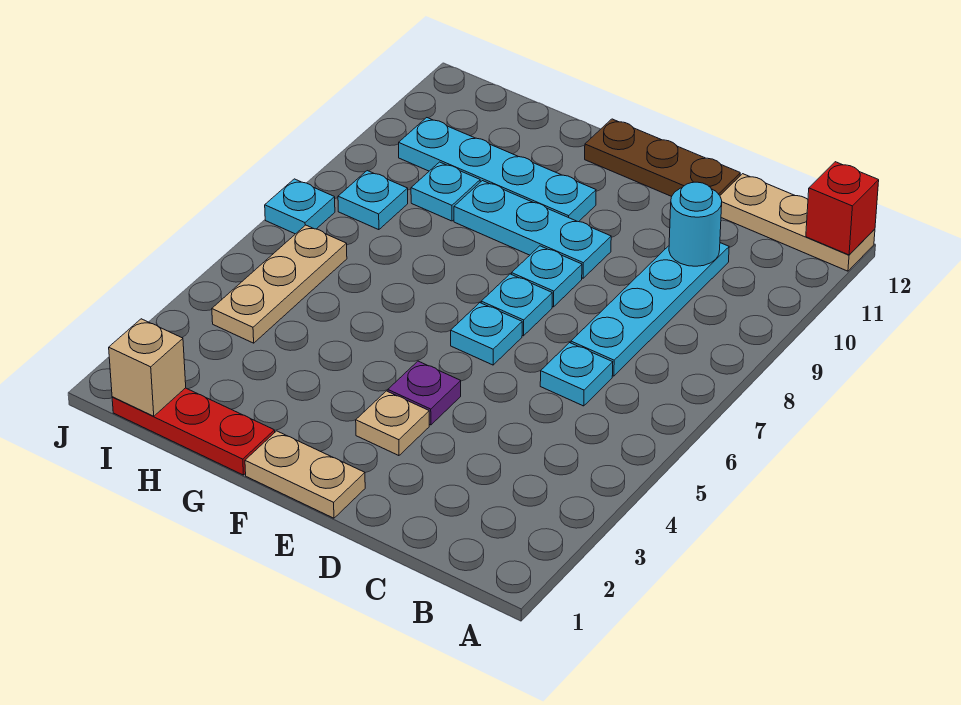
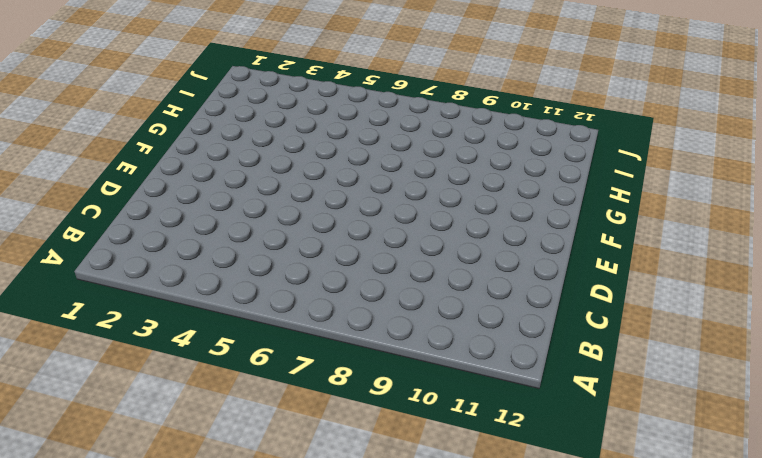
none -> tan 1x3 plate [720,174,875,271]
none -> cyan 1x1 plate [540,343,613,406]
none -> cyan 1x4 plate [571,243,729,376]

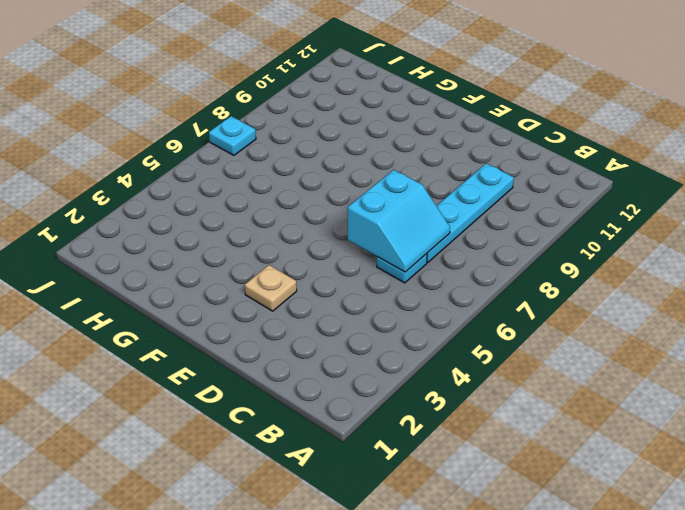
cyan 2x2 slope [348,170,450,272] -> none
none -> tan 1x3 plate [720,174,875,271]
none -> brown 1x3 plate [585,119,740,197]
none -> tan 1x2 plate [245,431,365,518]

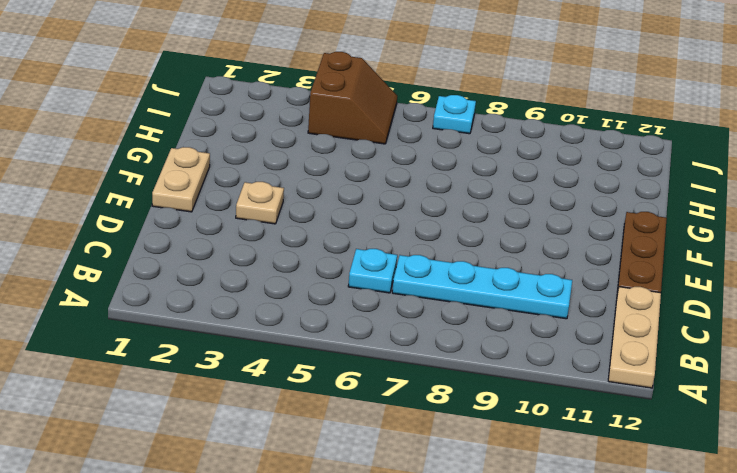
brown 2x2 slope [308,52,397,144] -> tan 1x3 plate [212,225,347,343]
none -> purple 1x1 plate [388,361,461,425]
none -> cyan 1x1 plate [451,303,522,365]
none -> cyan 1x1 plate [481,274,552,336]

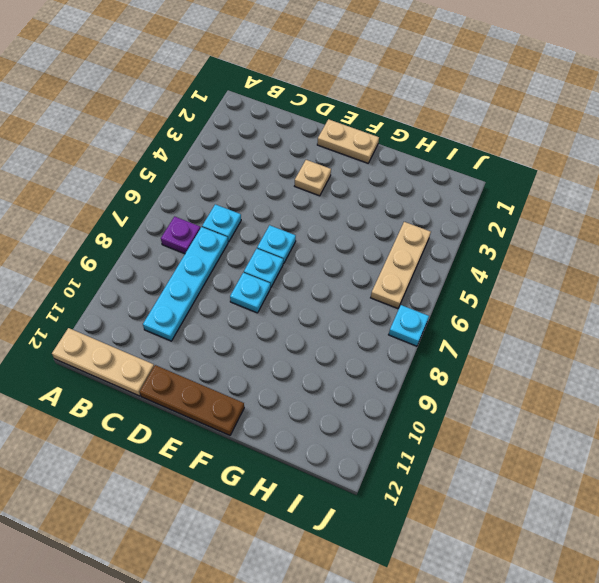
purple 1x1 plate [161,216,200,254] -> purple 1x1 plate moved to [388,361,461,425]
none -> cyan 1x3 plate [454,181,611,278]
none -> cyan 1x4 plate [399,118,596,222]
none -> red 1x3 plate [112,388,275,475]

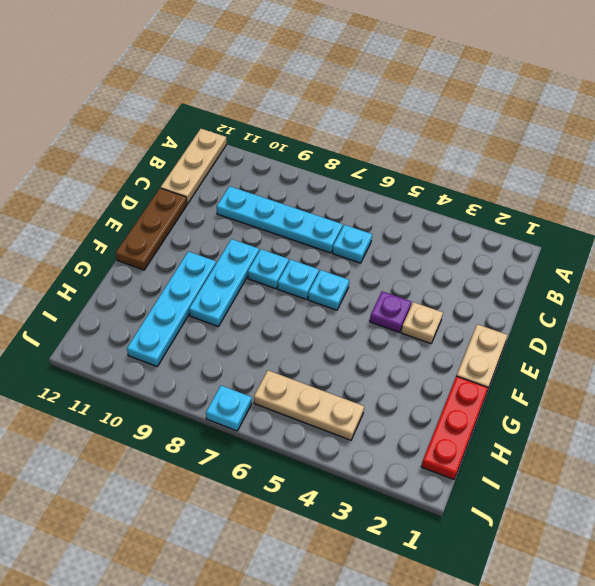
none -> cyan 1x1 plate [411,162,480,221]
none -> cyan 1x1 plate [338,171,408,230]
none -> red 1x1 brick [806,162,879,255]

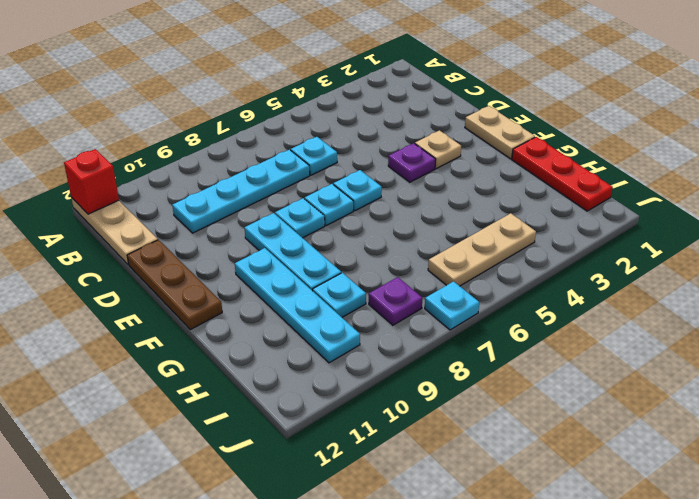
purple 1x1 plate [369,277,422,325] -> cyan 1x1 plate [338,171,408,230]
none -> cyan 1x1 round brick [669,182,722,266]
none -> tan 1x1 brick [109,319,186,416]

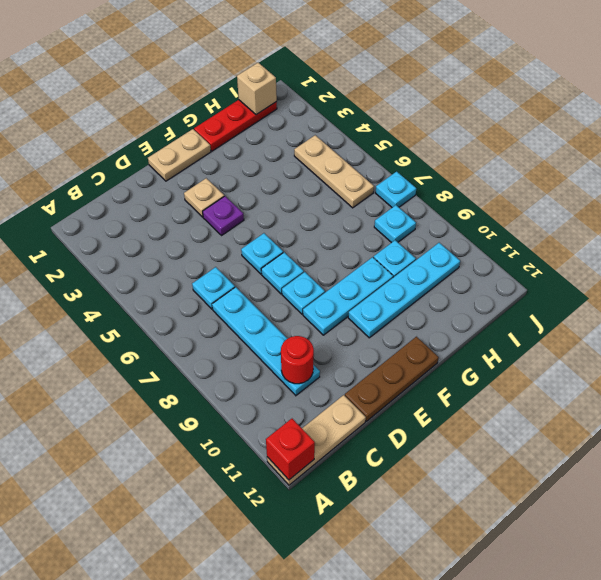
red 1x1 round brick [281,336,314,384] -> cyan 1x1 round brick [669,182,722,266]

